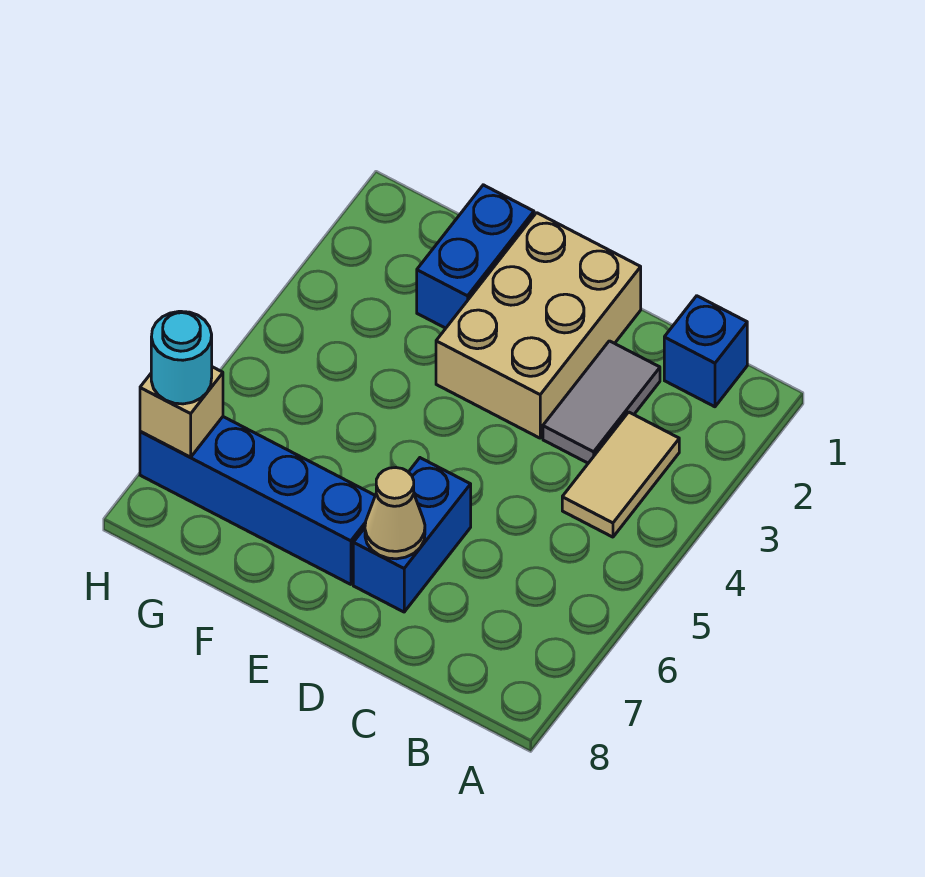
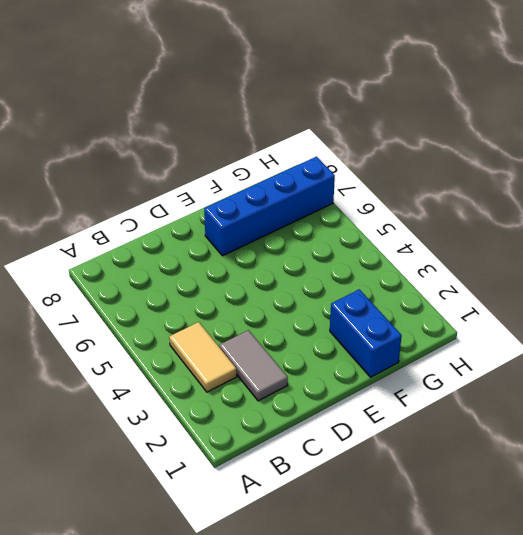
none -> blue 1x1 brick [664,296,747,407]
none -> tan 2x3 brick [436,213,641,438]

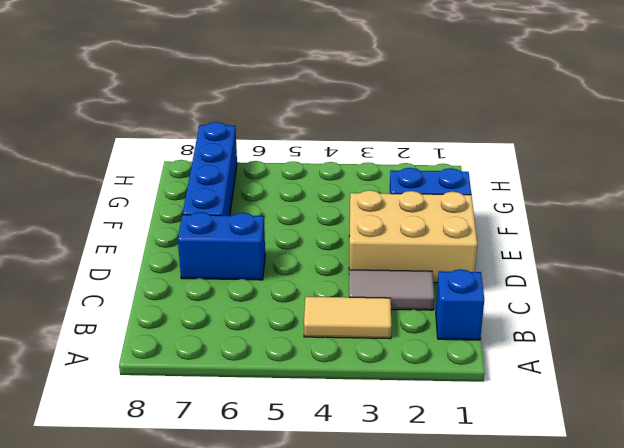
none -> tan 1x1 cone [365,468,425,559]
none -> tan 1x1 brick [140,367,223,457]

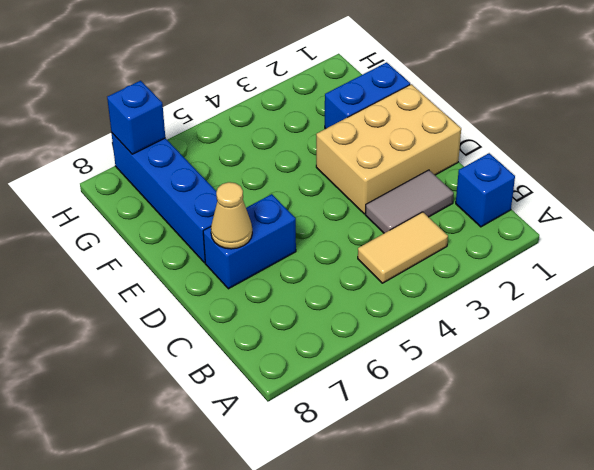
blue 1x1 brick [107,81,165,154] -> tan 1x1 brick [140,367,223,457]
none -> cyan 1x1 round brick [151,311,212,404]

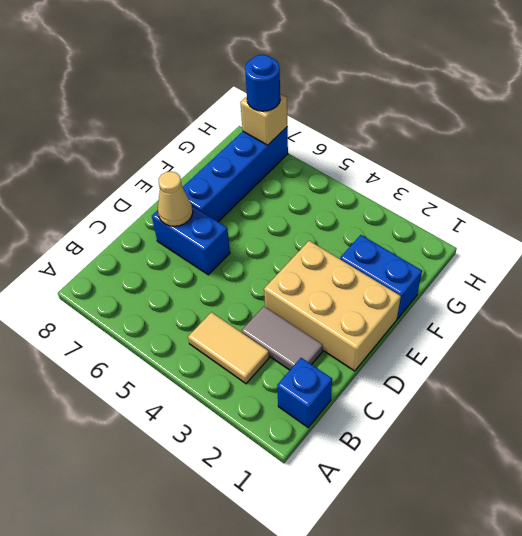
blue 1x1 round brick [245,55,280,111] -> cyan 1x1 round brick [151,311,212,404]

